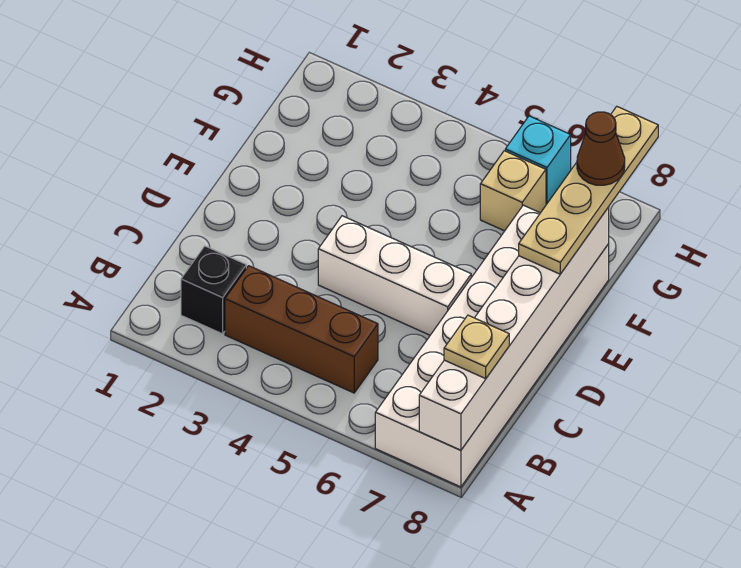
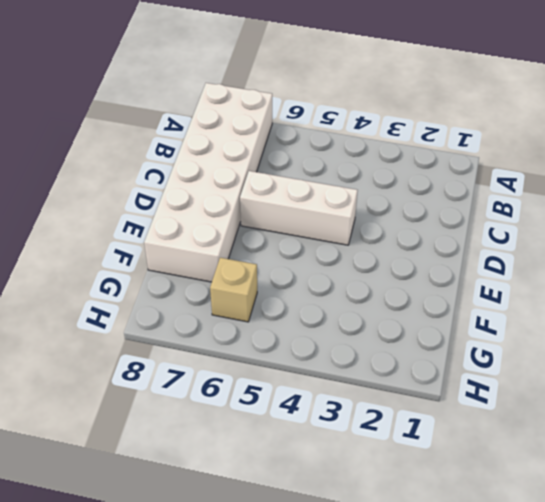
none -> black 1x1 brick [181,246,246,334]
none -> brown 1x3 brick [225,266,378,393]

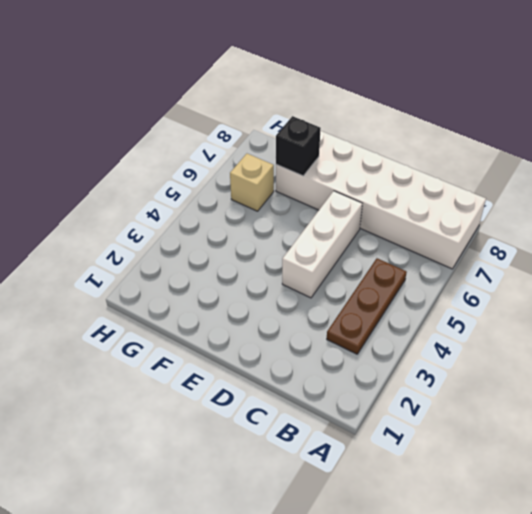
brown 1x3 plate [327,258,407,354] -> brown 1x3 brick [225,266,378,393]
black 1x1 brick [276,116,321,176] -> black 1x1 brick moved to [181,246,246,334]
none -> cyan 1x1 brick [505,116,571,204]
none -> white 1x6 brick [419,207,609,450]

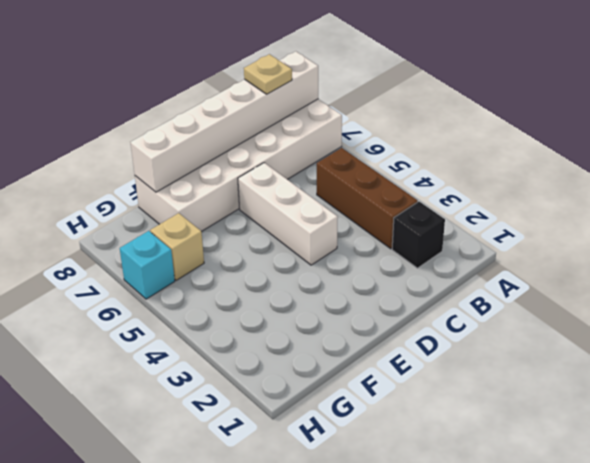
none -> tan 1x4 plate [519,107,658,274]
none -> brown 1x1 cone [577,112,625,185]

